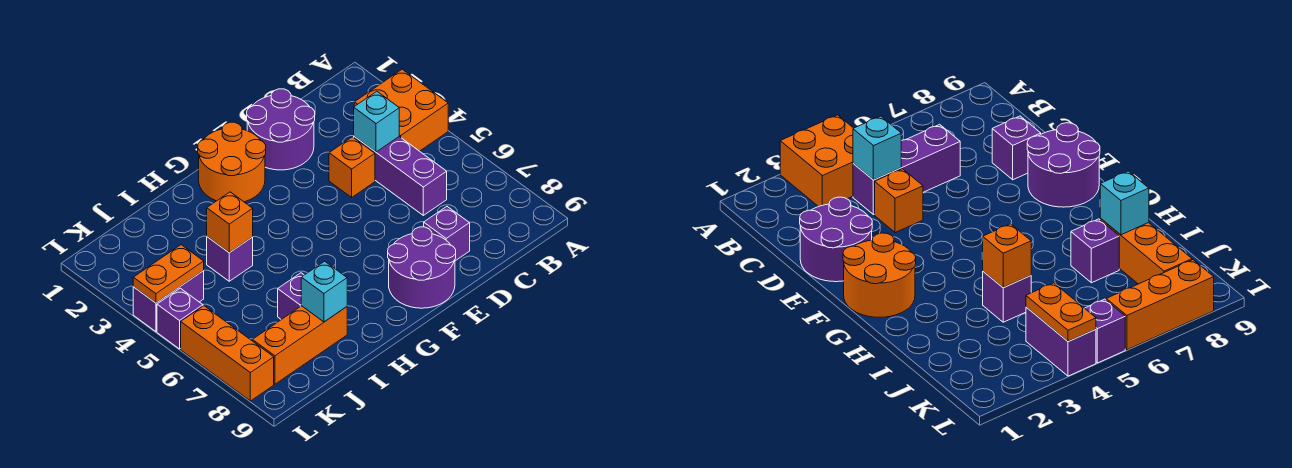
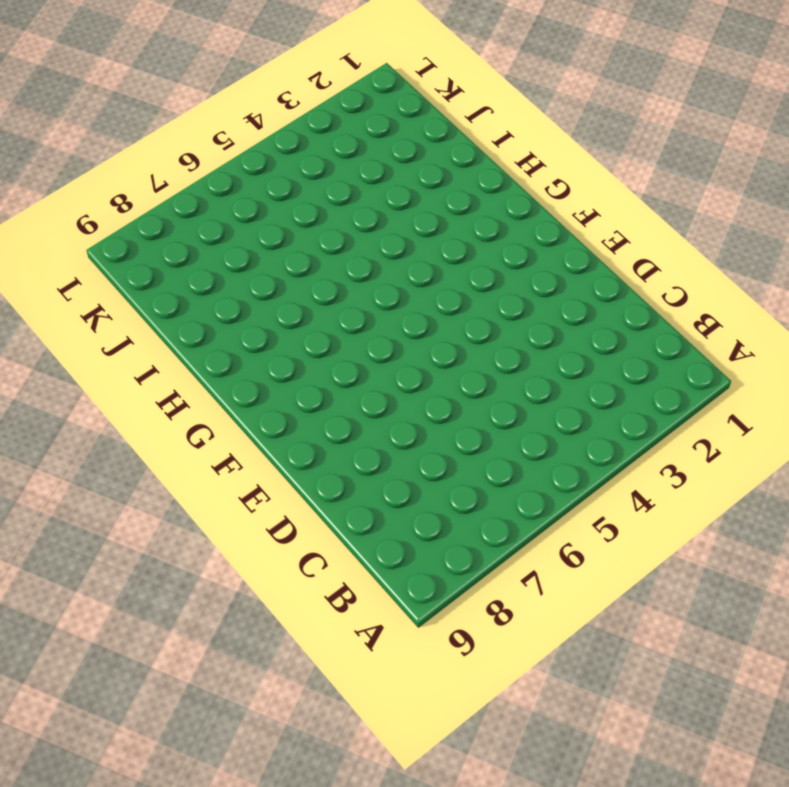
none -> orange 2x2 brick [354,69,448,151]
none -> purple 1x3 brick [354,136,447,215]
none -> purple 2x2 round brick [247,89,315,170]

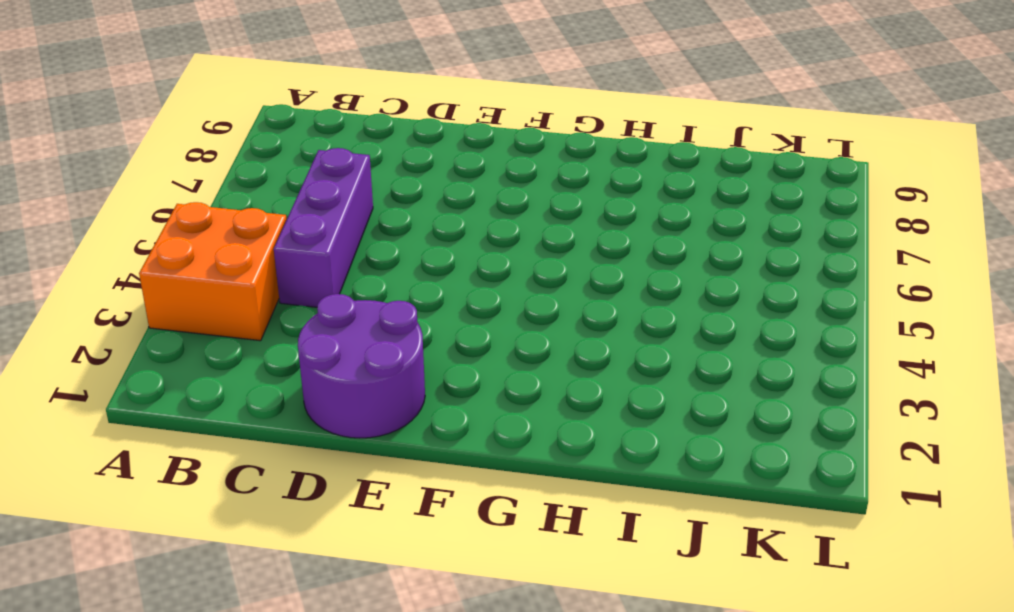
none -> orange 1x1 brick [329,137,375,197]
none -> purple 1x1 brick [424,207,470,261]
none -> purple 2x2 round brick [388,227,456,308]

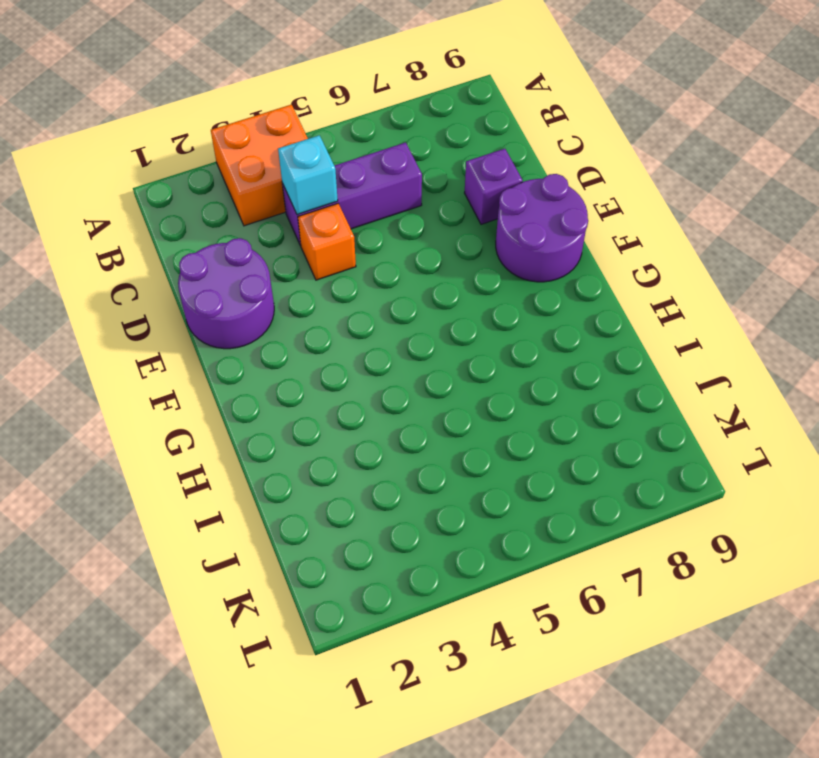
none -> orange 2x2 round brick [198,122,266,202]
none -> purple 1x1 brick [207,237,253,281]
none -> purple 1x1 brick [278,273,304,320]

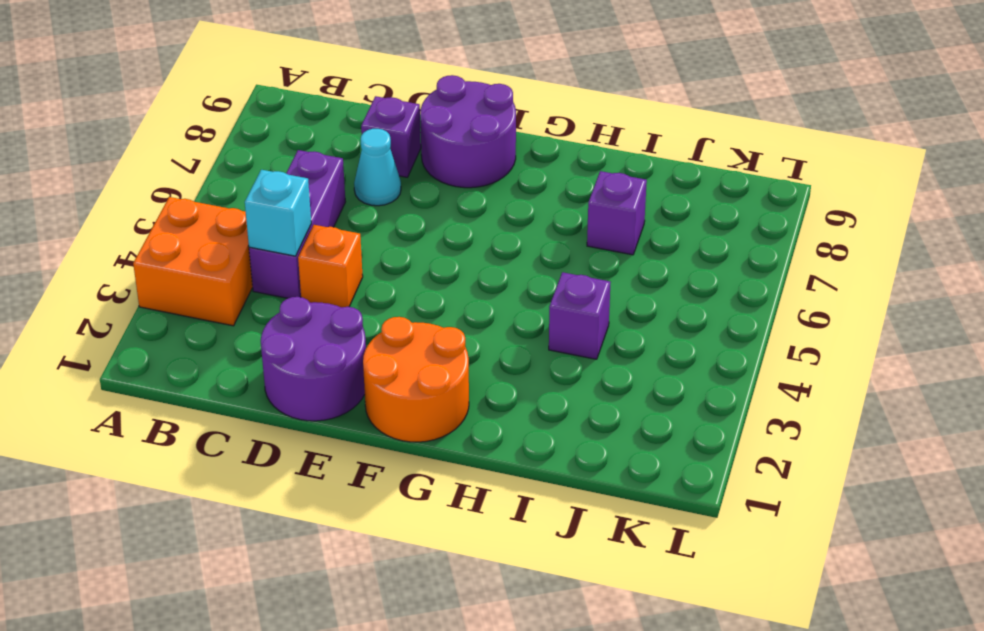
cyan 1x1 cone [354,129,401,206] -> none
none -> orange 1x3 brick [252,306,347,384]
none -> purple 1x2 brick [133,271,204,332]
none -> purple 1x1 brick [157,288,203,349]

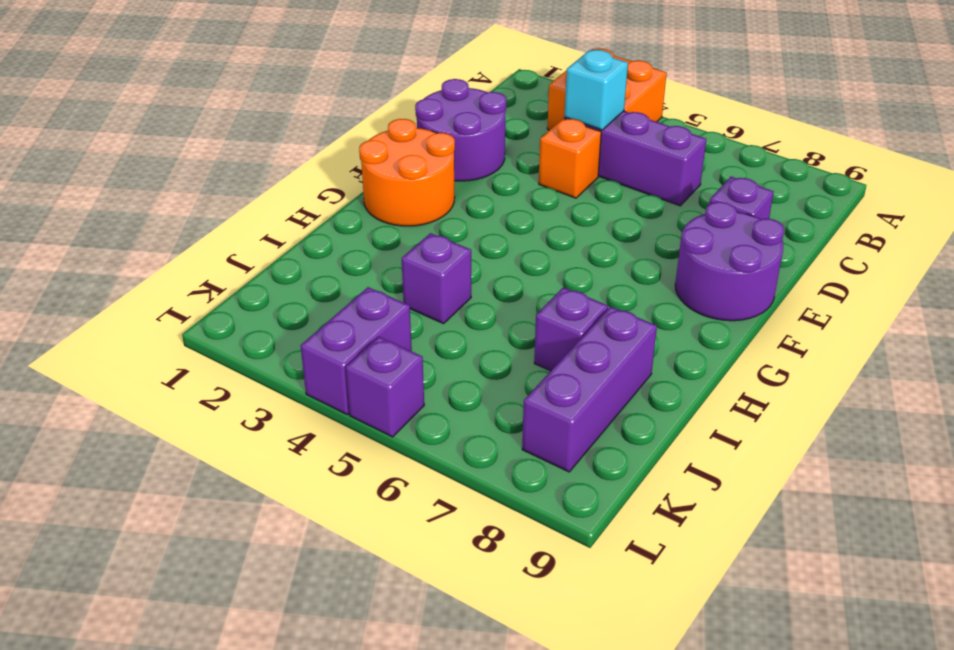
purple 1x3 brick [522,307,657,472] -> orange 1x3 brick [252,306,347,384]
none -> orange 1x3 brick [181,306,274,401]
none -> orange 1x1 brick [207,192,253,253]
none -> cyan 1x1 brick [301,261,347,322]

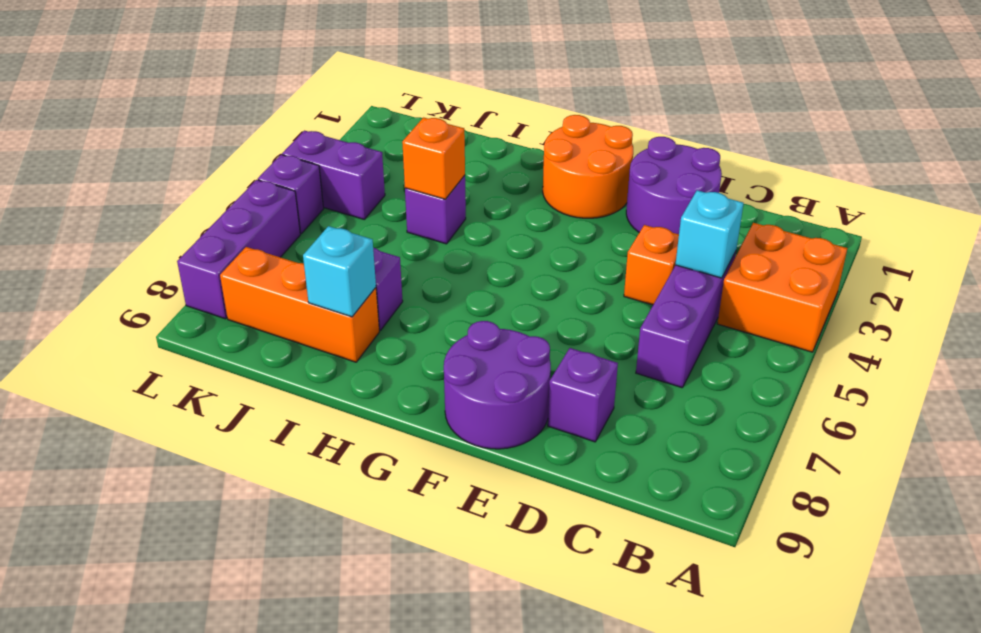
purple 1x3 brick [177,180,300,319] -> orange 1x3 brick [181,306,274,401]
none -> orange 1x2 plate [133,245,204,303]

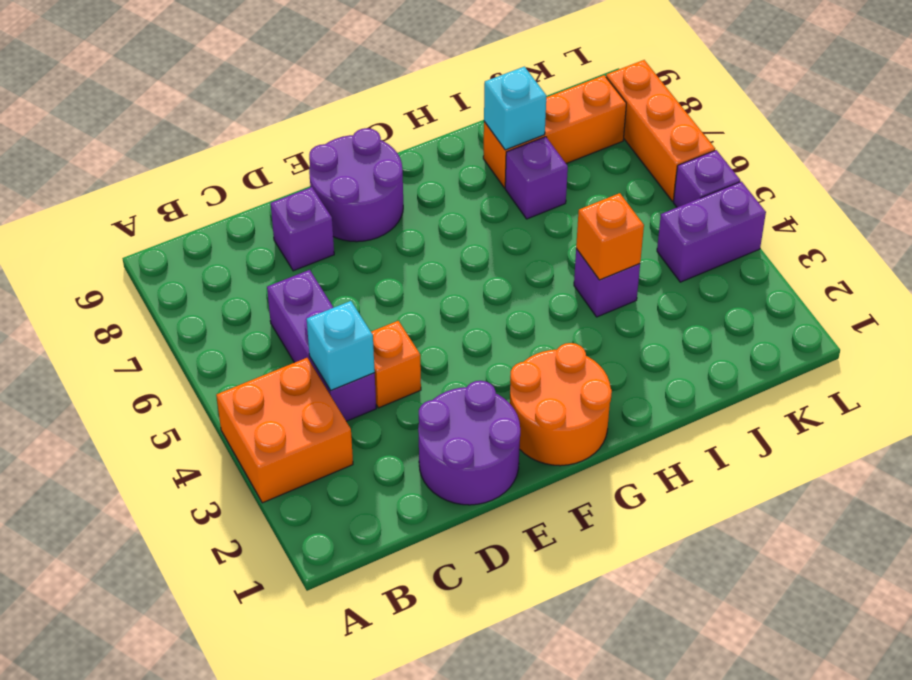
none -> orange 1x2 plate [133,245,204,303]

